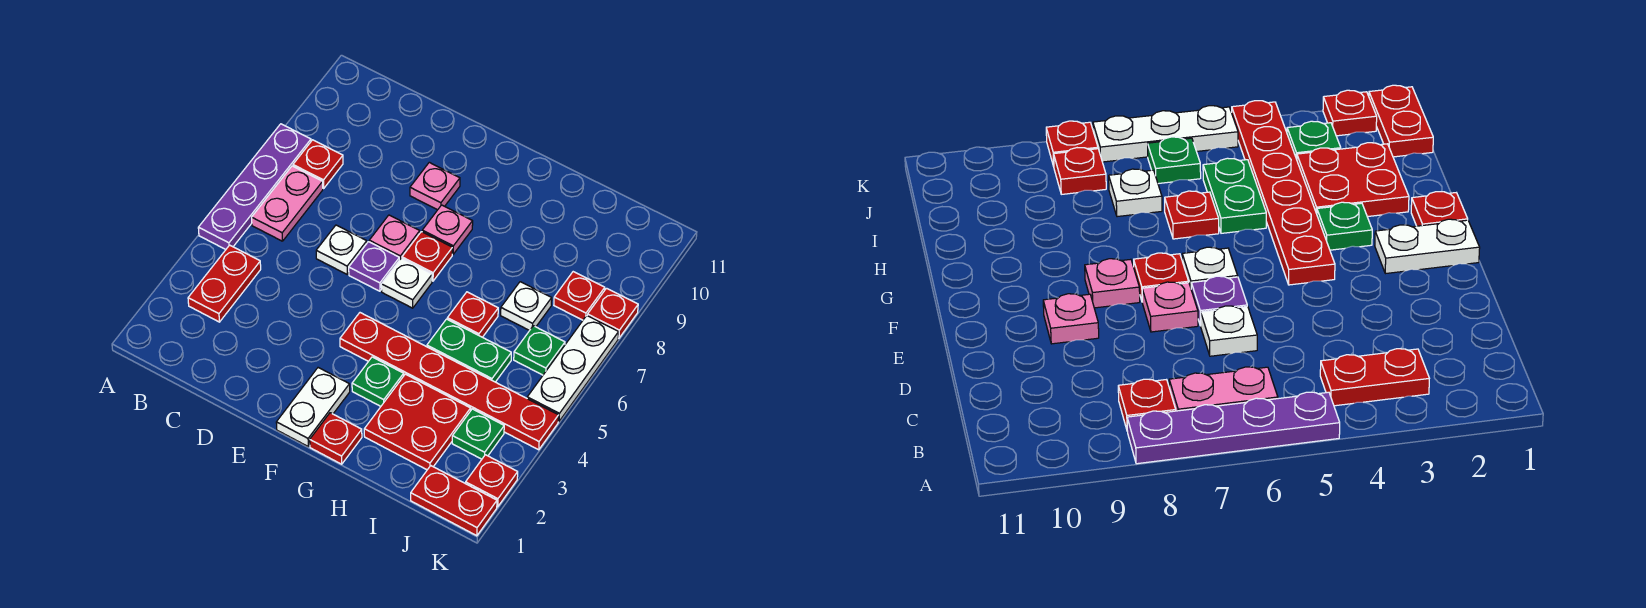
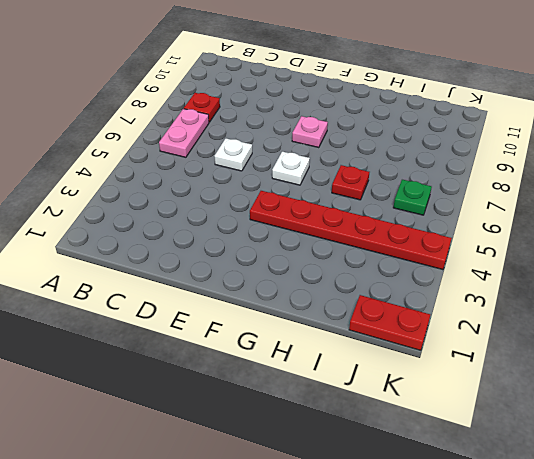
none -> purple 1x4 plate [198,124,311,249]
none -> red 1x2 plate [188,245,261,322]
none -> purple 1x1 plate [349,242,399,291]

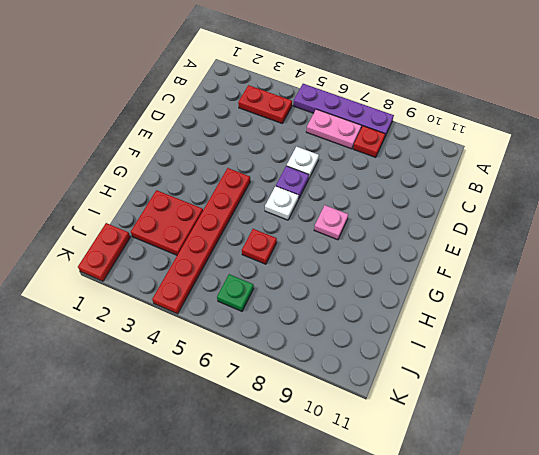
none -> pink 1x1 plate [369,215,420,260]
none -> pink 1x1 plate [410,162,460,210]
none -> white 1x2 plate [276,368,350,446]

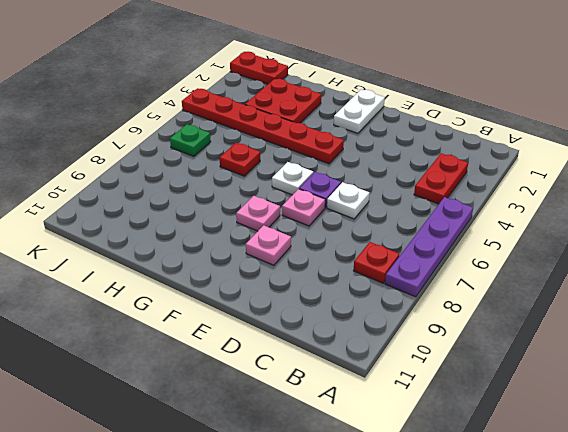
none -> pink 1x2 plate [252,166,323,241]
none -> red 1x1 plate [402,232,452,281]
none -> red 1x1 plate [310,413,362,464]

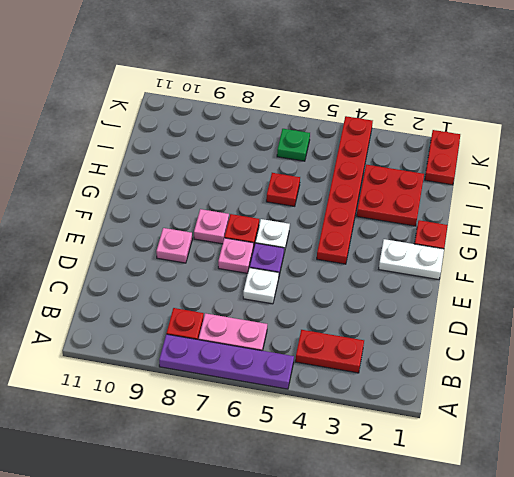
none -> green 1x1 plate [352,357,404,406]
none -> green 1x2 plate [427,319,511,382]
none -> white 1x1 plate [501,282,552,331]

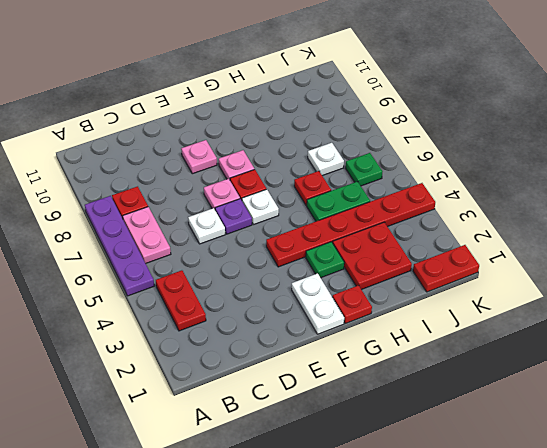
none -> green 1x1 plate [452,409,504,459]
none -> red 1x1 plate [554,272,605,320]
none -> red 1x1 plate [466,455,518,507]

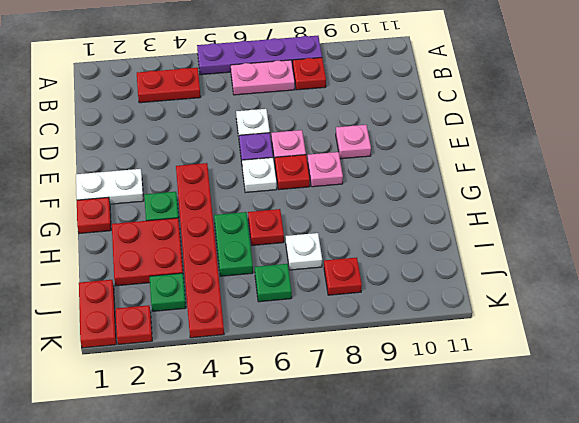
none -> white 1x3 plate [527,316,619,422]
none -> red 1x1 plate [587,288,638,338]

